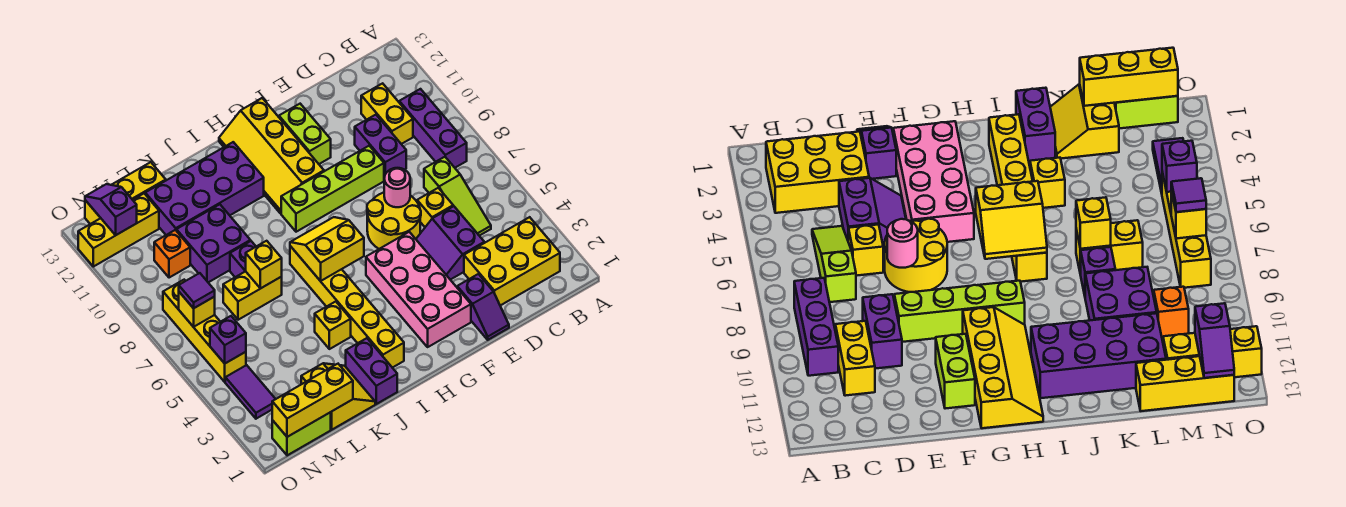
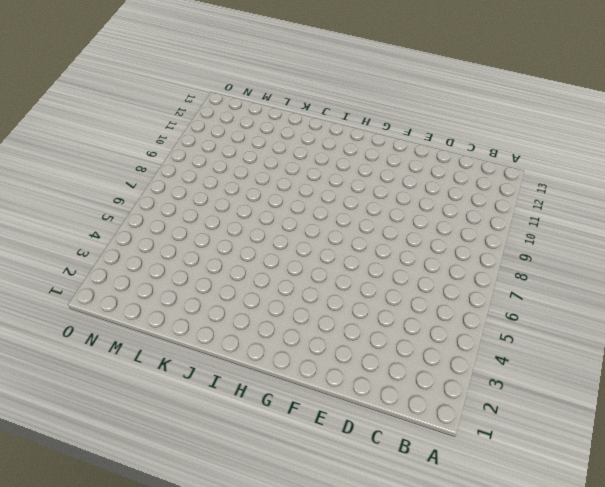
none -> yellow 2x3 brick [464,217,560,306]
none -> purple 1x3 brick [399,89,467,168]
none -> lime 1x3 slope [424,157,491,236]
none -> yellow 1x2 brick [361,83,413,144]

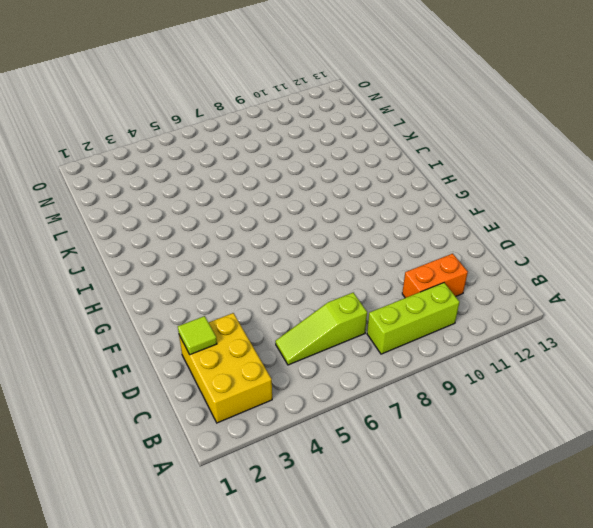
lime 1x3 brick [367,283,459,354] -> purple 1x3 brick [399,89,467,168]
orange 1x2 brick [402,254,468,298] -> yellow 1x2 brick [361,83,413,144]
lime 1x1 tile [178,316,217,355] -> none
none -> purple 2x2 slope [416,206,484,280]
none -> yellow 1x1 brick [417,188,453,227]
none -> purple 1x2 brick [355,115,406,178]
none -> purple 1x2 slope [457,274,509,340]

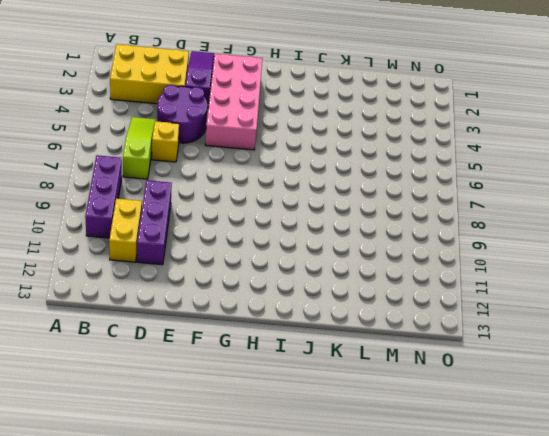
purple 2x2 round brick [157,85,207,143] -> purple 2x2 slope [416,206,484,280]
purple 1x3 brick [137,180,172,265] -> purple 1x2 brick [355,115,406,178]
purple 1x3 slope [186,51,214,108] -> purple 1x2 slope [457,274,509,340]
none -> yellow 2x2 round brick [367,193,421,249]
none -> lime 1x4 brick [281,146,384,232]
none -> lime 1x2 brick [279,104,331,164]
none -> yellow 2x4 slope [219,98,324,214]

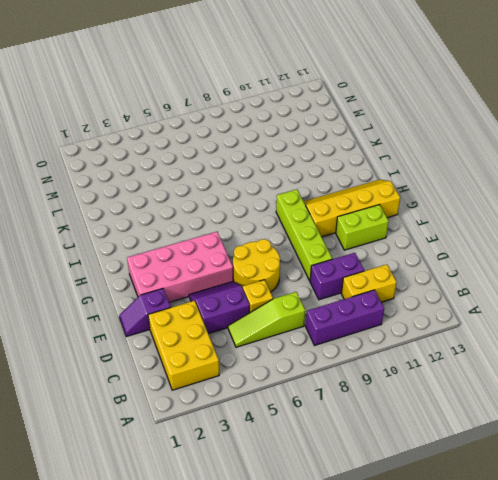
none -> yellow 1x6 brick [290,246,404,368]
none -> purple 2x4 brick [145,142,264,235]
none -> purple 1x2 brick [346,338,397,404]
none -> yellow 1x1 brick [315,301,351,349]

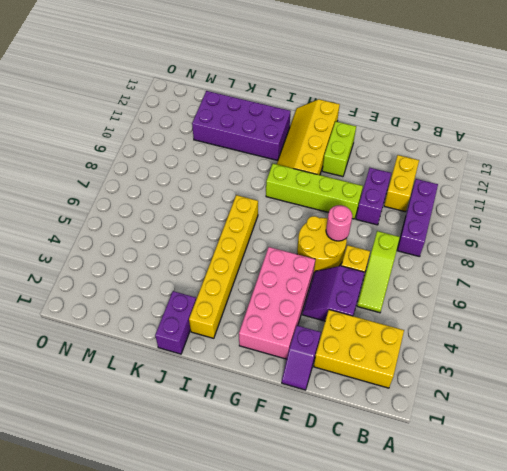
none -> yellow 1x1 brick [315,301,351,349]
none -> yellow 2x2 slope [301,363,375,430]
none -> yellow 1x2 brick [223,271,282,320]
none -> purple 1x1 brick [230,241,256,277]

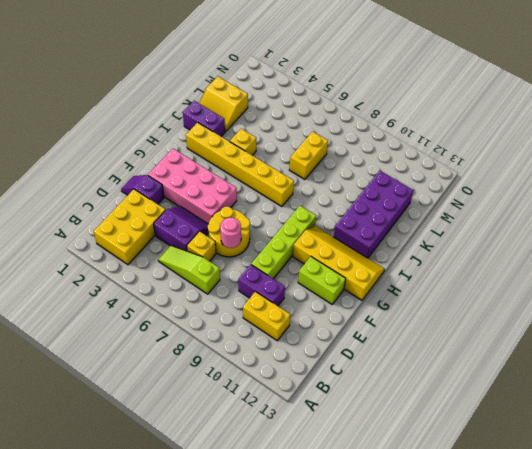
none -> purple 1x3 brick [399,89,467,168]
none -> purple 1x1 brick [230,241,256,277]
none -> purple 2x2 brick [176,204,250,282]
none -> yellow 1x3 brick [85,162,166,224]

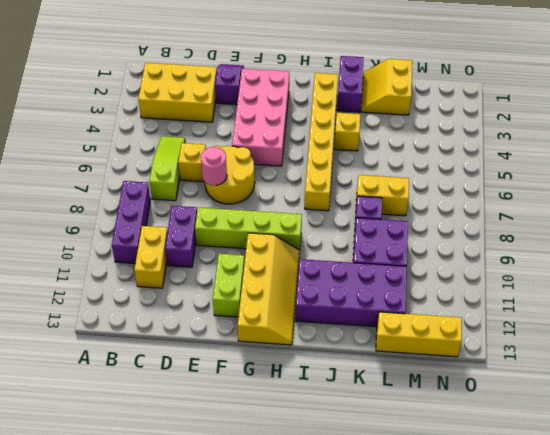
none -> purple 2x2 slope [416,206,484,280]
none -> lime 1x2 brick [272,412,331,455]
none -> orange 1x1 brick [154,230,190,278]
none -> yellow 1x3 brick [78,194,159,267]

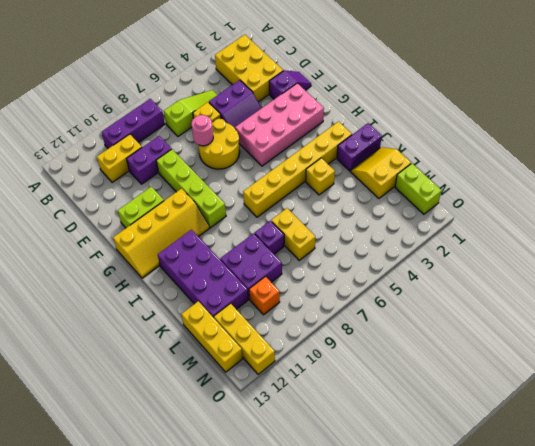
none -> purple 1x2 tile [225,365,275,419]
none -> yellow 1x4 brick [163,280,246,382]
none -> yellow 2x2 slope [290,217,364,281]
none -> yellow 1x1 brick [246,241,282,289]

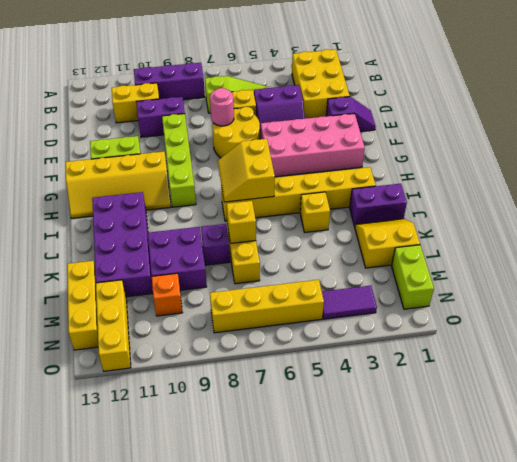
none -> yellow 1x3 brick [272,364,353,437]
none -> purple 1x1 brick [210,316,246,363]
none -> yellow 1x1 brick [179,292,215,327]
none -> purple 1x2 slope [85,184,137,235]

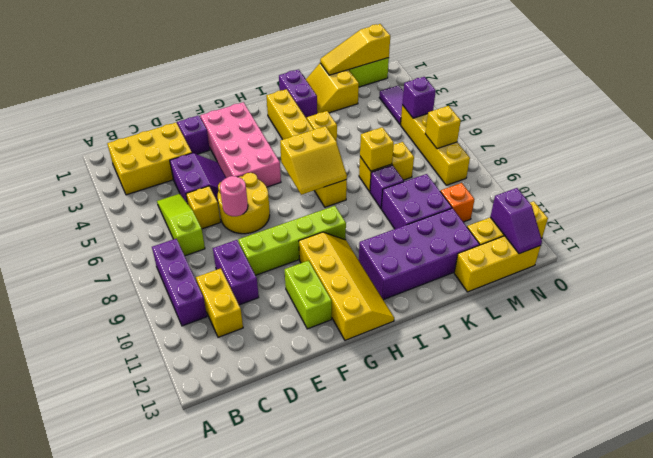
yellow 1x3 slope [320,24,390,75] -> yellow 1x3 brick [272,364,353,437]
none -> purple 1x1 tile [179,273,215,308]

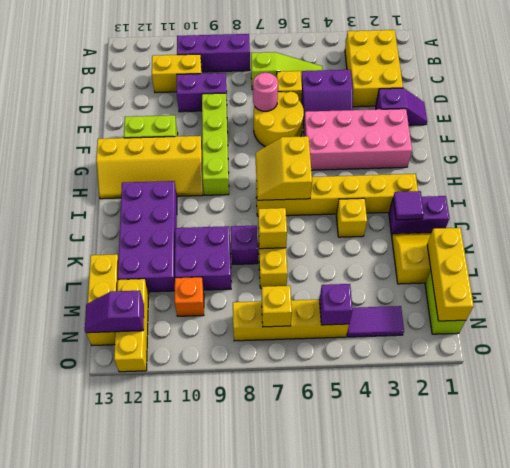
purple 1x1 tile [393,191,424,220] -> purple 1x1 tile moved to [179,273,215,308]

